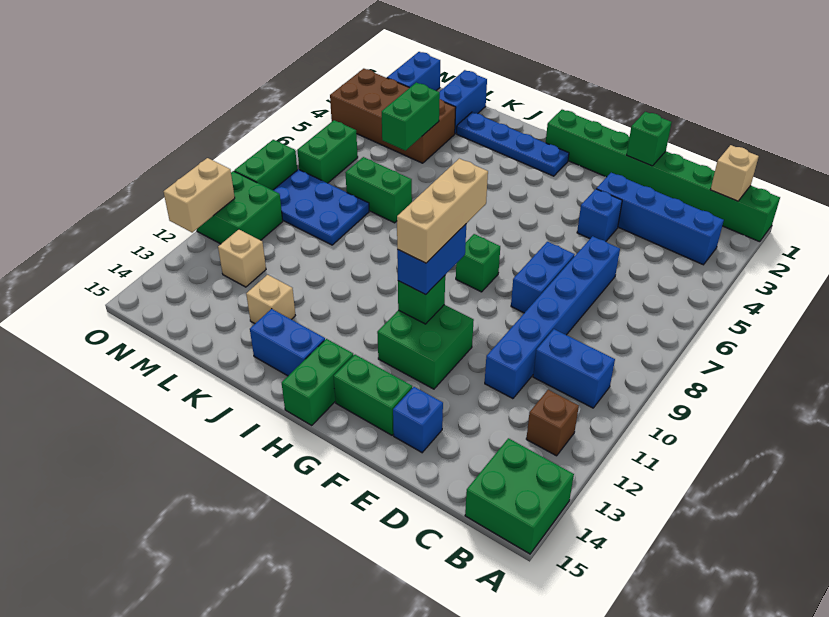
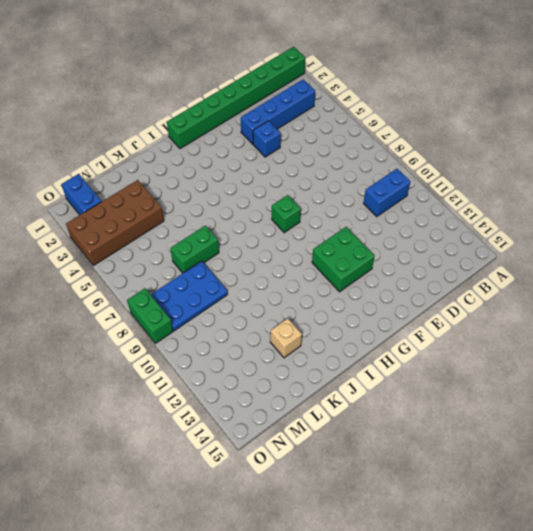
none -> green 2x2 brick [465,438,574,554]
none -> brown 1x1 brick [526,390,579,456]
none -> blue 1x6 brick [485,236,620,399]
none -> blue 1x2 brick [511,242,575,313]

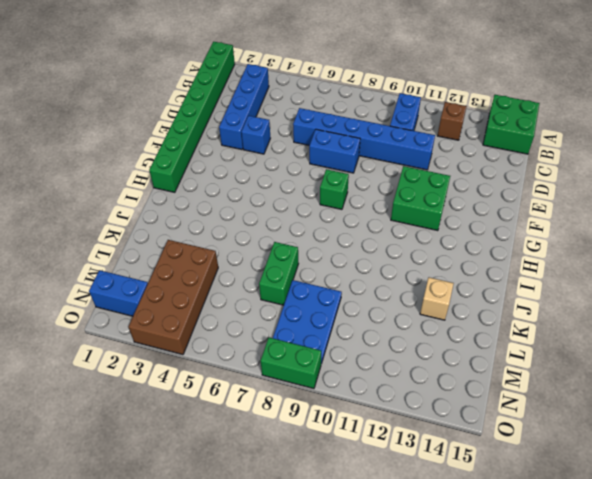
none -> blue 1x1 brick [393,387,443,453]
none -> green 1x2 brick [334,355,412,435]
none -> blue 1x4 plate [457,112,569,176]
none -> green 1x2 brick [282,339,354,425]

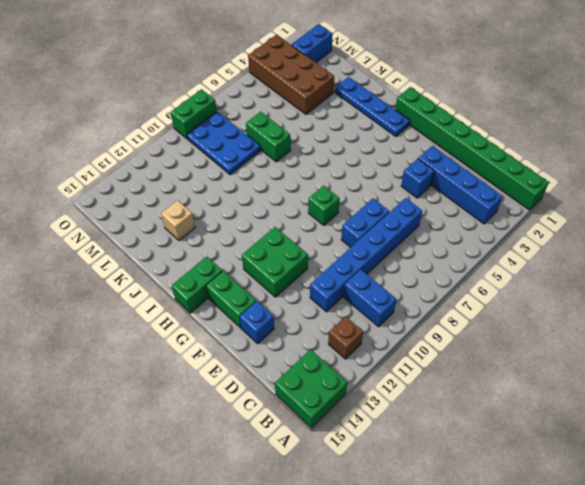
none -> blue 1x2 brick [250,309,325,376]
none -> blue 1x2 brick [439,70,487,134]
none -> tan 1x1 brick [218,230,266,287]
none -> green 1x2 brick [298,120,358,183]

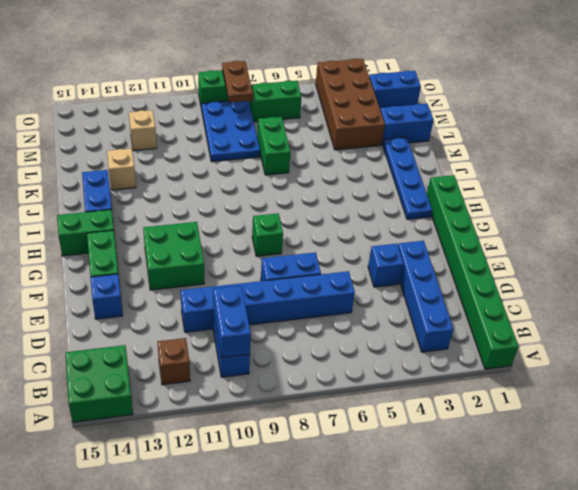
blue 1x2 brick [213,286,251,358] -> blue 1x2 brick turned to [397,224,466,295]
brown 1x2 plate [222,61,253,103] -> none
none -> green 2x2 brick [197,171,283,244]
none -> tan 1x1 brick [711,145,759,201]
none -> green 1x1 brick [627,112,672,166]
none -> green 1x1 brick [398,276,445,324]

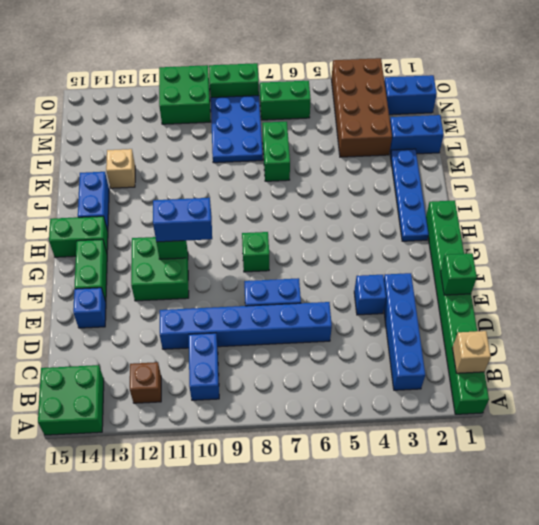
none -> tan 1x1 brick [218,230,266,287]
none -> green 1x2 brick [382,83,440,151]
none -> tan 1x2 brick [164,158,235,233]
none -> tan 1x3 brick [397,159,488,263]

